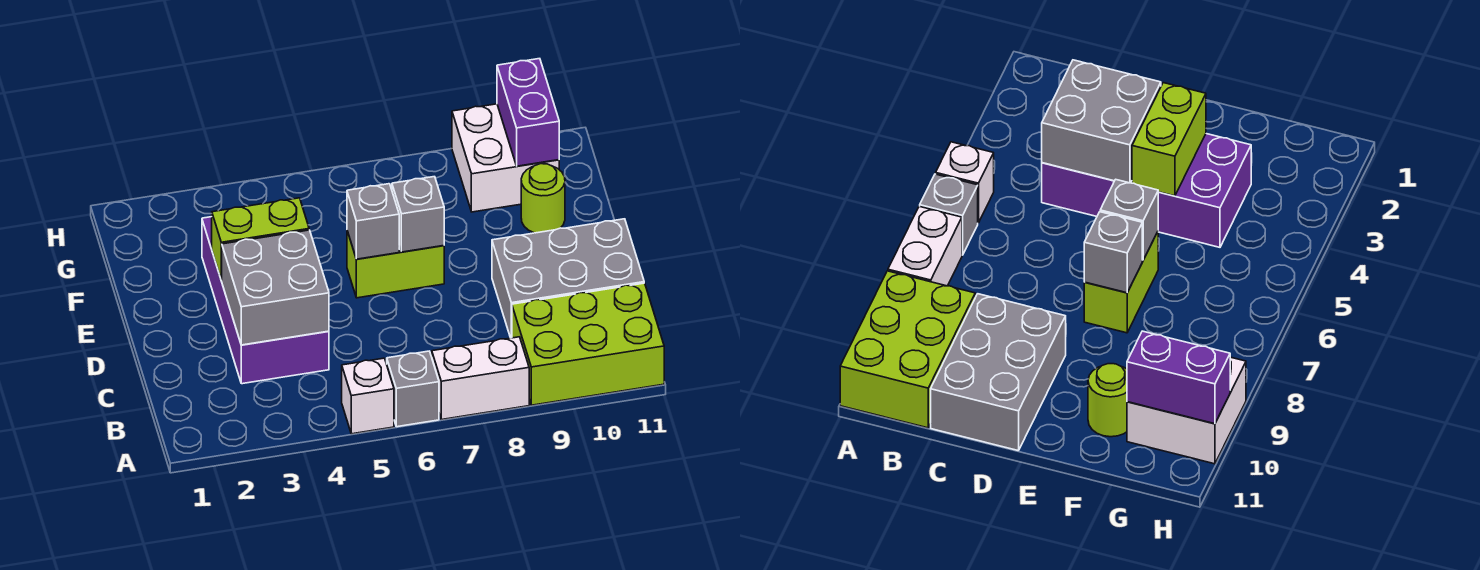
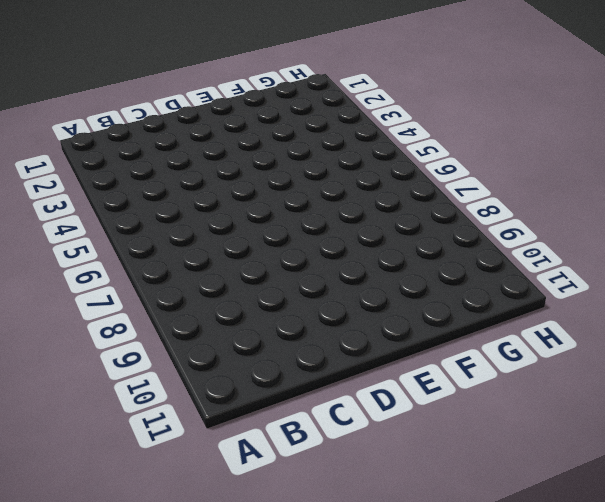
none -> white 1x1 brick [342,358,394,434]
none -> grey 1x1 brick [387,351,439,427]
none -> white 1x2 brick [432,337,529,420]

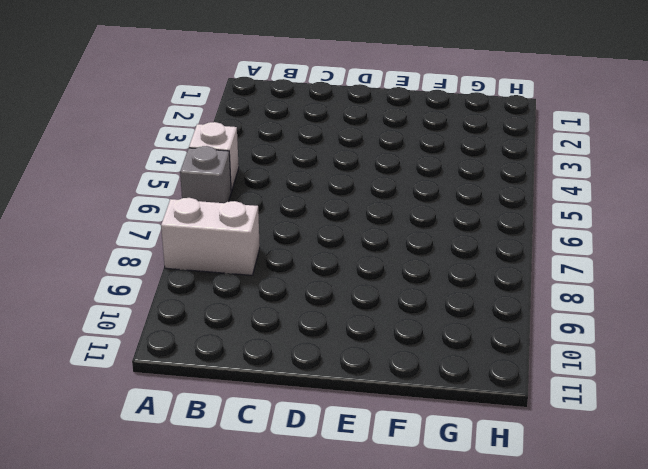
white 1x2 brick [161,198,260,275] -> white 1x2 brick turned to [432,337,529,420]
none -> lime 2x3 brick [512,283,664,405]
none -> purple 2x4 brick [202,217,329,384]
none -> grey 2x3 brick [492,219,644,338]

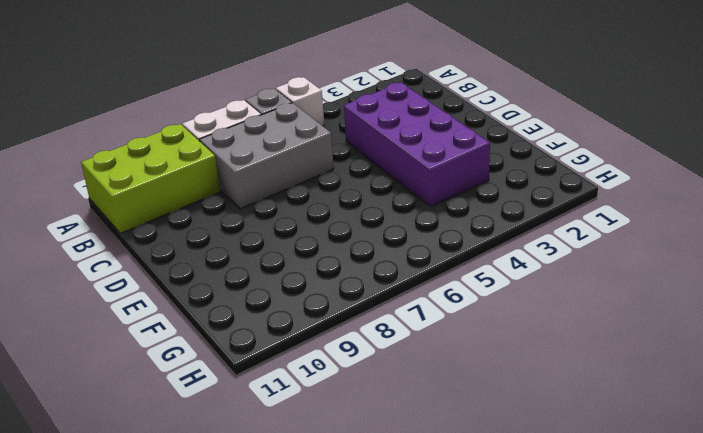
grey 2x3 brick [200,103,334,209] -> grey 2x3 brick moved to [492,219,644,338]
none -> lime 1x2 brick [347,231,444,298]
none -> lime 1x1 round brick [521,164,565,233]
none -> white 2x2 brick [452,104,559,212]

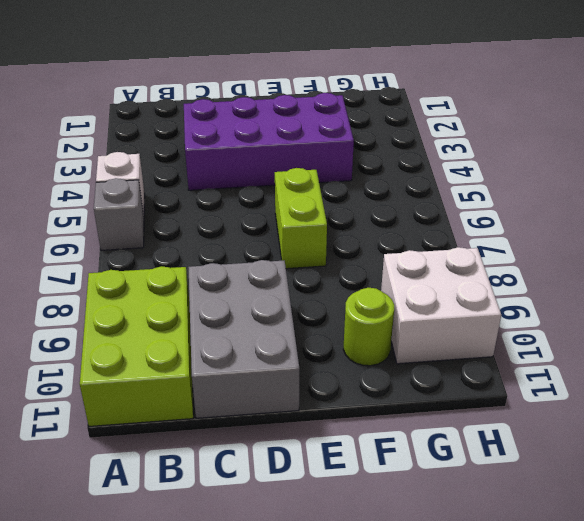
none -> white 1x2 brick [432,337,529,420]
none -> grey 2x2 brick [221,230,329,345]
none -> lime 1x2 brick [212,198,309,280]

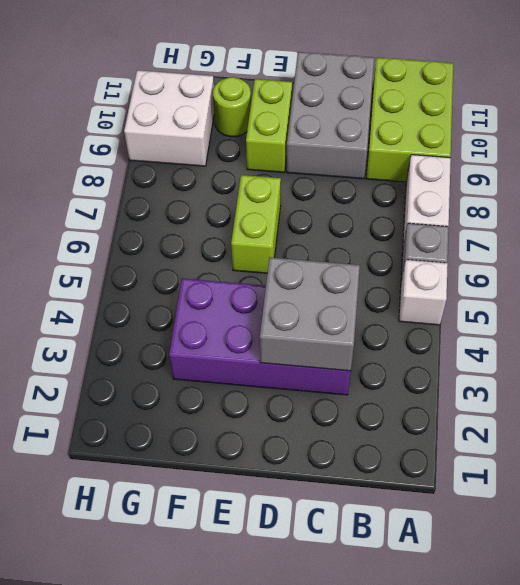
lime 1x2 brick [246,79,292,173] -> lime 1x2 brick moved to [212,198,309,280]
none -> grey 1x1 brick [347,184,399,259]
none -> grey 1x1 brick [392,177,444,252]
none -> purple 1x2 brick [497,59,559,166]

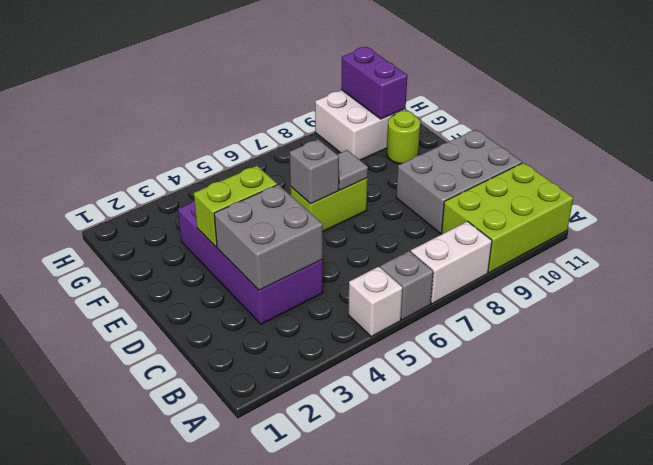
grey 1x1 tile [337,150,368,190] -> grey 1x1 brick [392,177,444,252]

